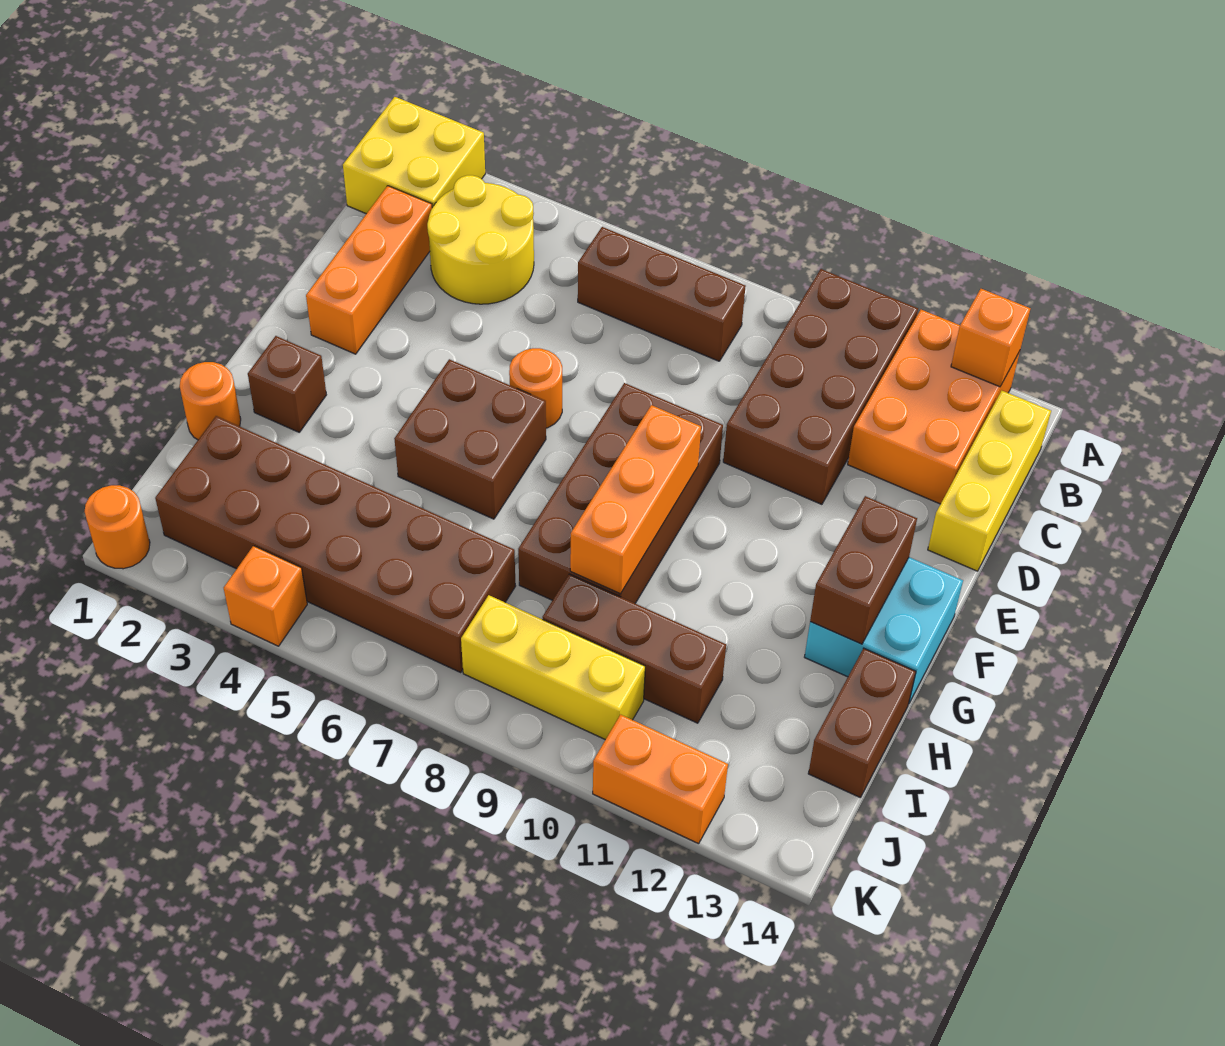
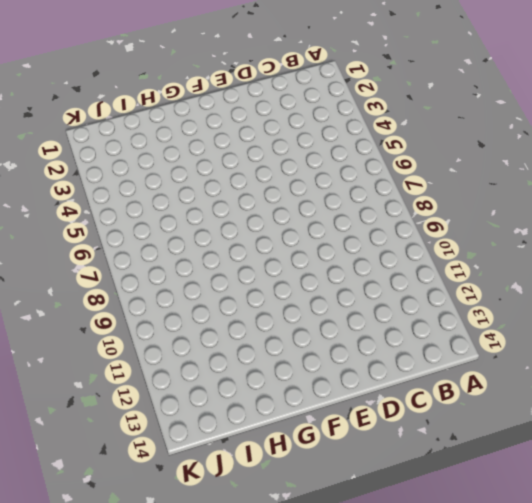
none -> yellow 2x2 brick [343,97,485,214]
none -> brown 2x4 brick [723,269,918,504]
none -> orange 2x3 brick [848,310,1020,504]

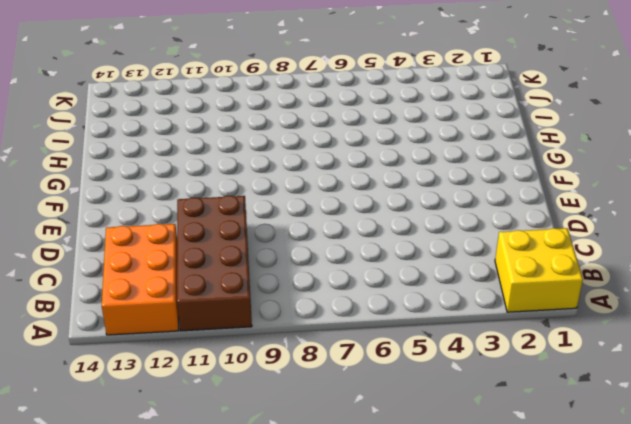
none -> yellow 2x2 round brick [427,175,534,304]
none -> brown 1x3 brick [578,227,746,361]
none -> yellow 1x3 brick [928,391,1051,571]

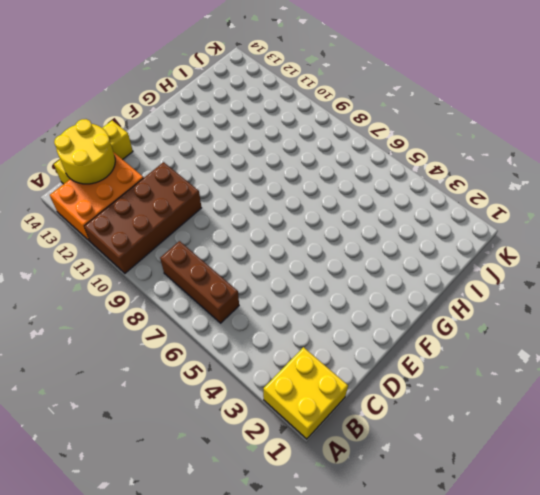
yellow 2x2 round brick [54,119,115,184] -> yellow 2x2 round brick moved to [427,175,534,304]
none -> orange 1x3 brick [306,186,432,354]
none -> orange 1x1 round brick [509,348,562,428]
none -> brown 2x4 brick [518,383,723,603]

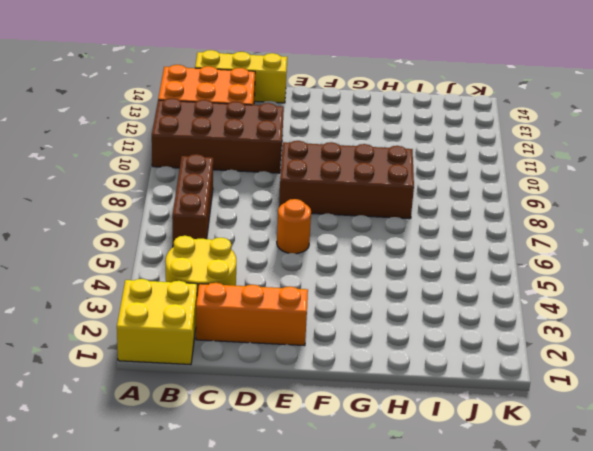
none -> brown 2x2 brick [394,359,546,519]
none -> cyan 2x2 brick [805,557,963,703]
none -> brown 1x1 brick [248,336,326,432]

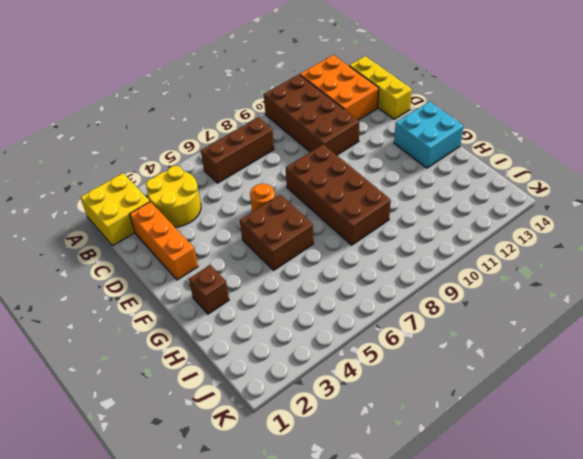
none -> orange 1x1 round brick [180,362,241,440]
none -> brown 1x2 brick [808,648,916,798]
none -> brown 2x6 brick [155,416,515,672]

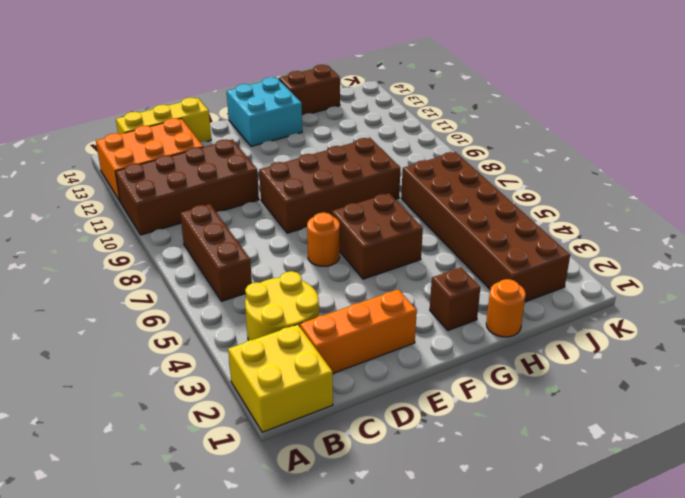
none -> brown 1x3 brick [543,574,726,723]
none -> yellow 1x3 brick [461,595,645,740]
none -> orange 1x1 round brick [85,485,150,569]

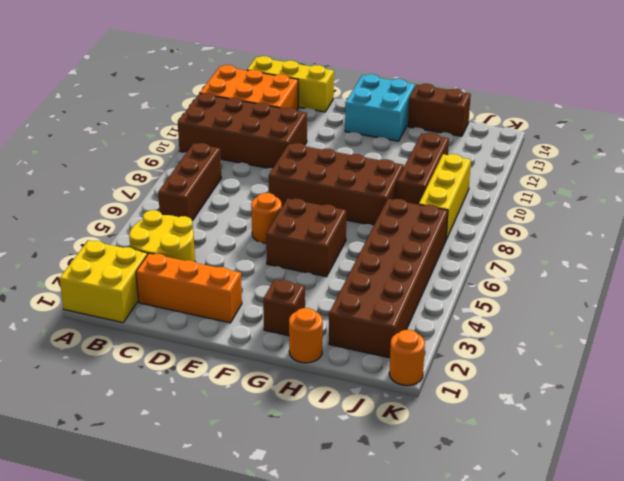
none -> orange 1x1 brick [224,546,307,646]
none -> orange 1x2 brick [593,715,728,844]
none -> orange 1x1 brick [951,289,1031,387]

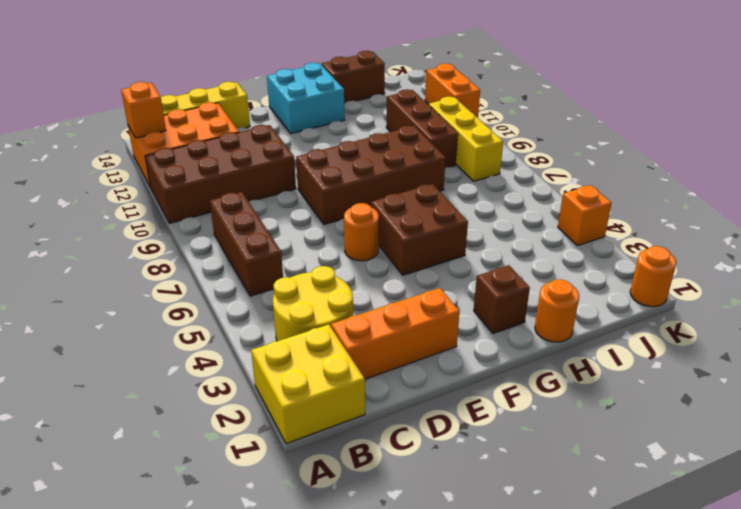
none -> brown 2x6 brick [155,416,515,672]
none -> orange 1x3 brick [570,405,701,594]
none -> brown 1x2 brick [810,496,917,644]

